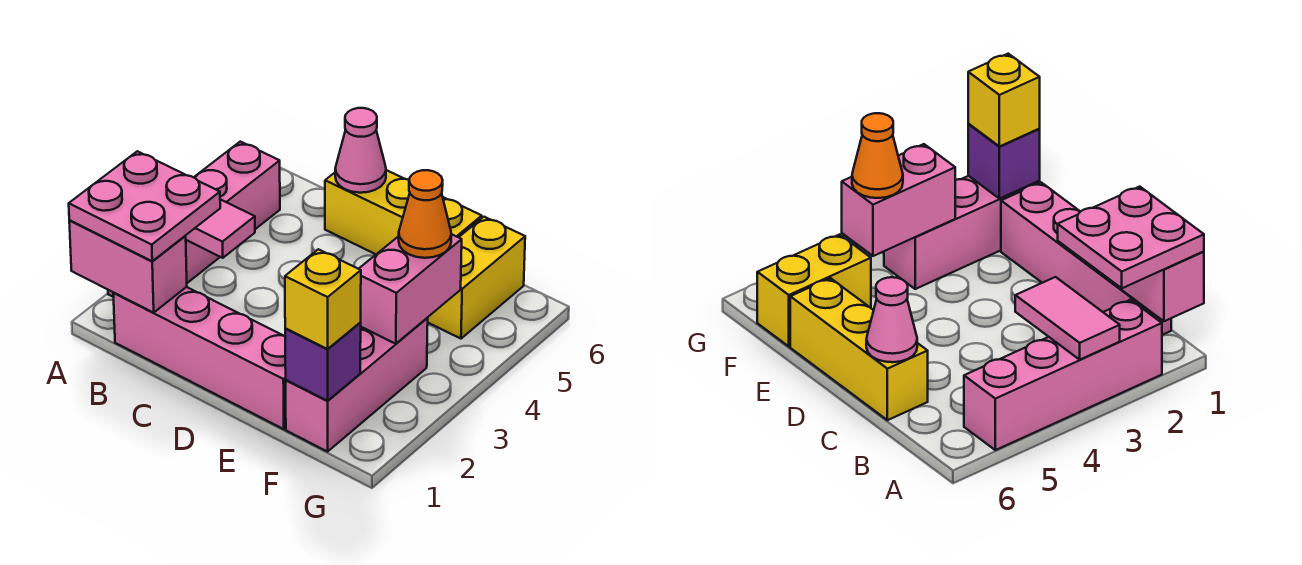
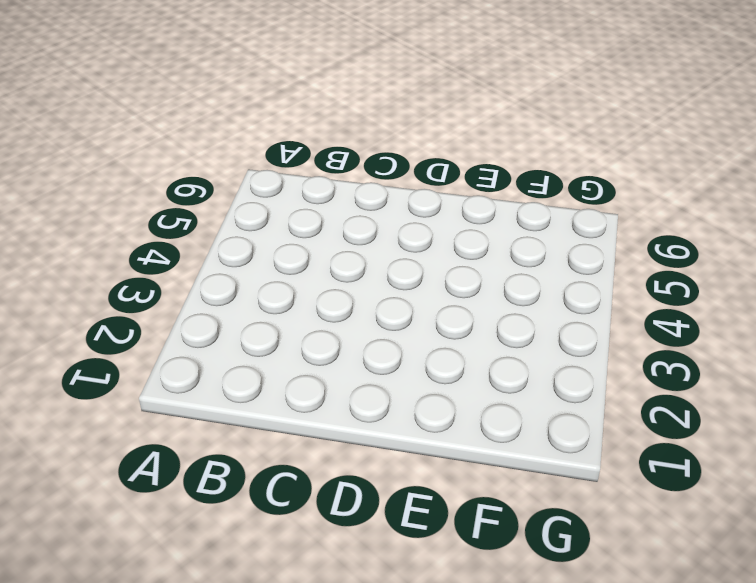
none -> pink 1x4 brick [108,142,280,297]
none -> pink 1x4 brick [113,287,286,429]
none -> yellow 1x3 brick [325,170,482,254]

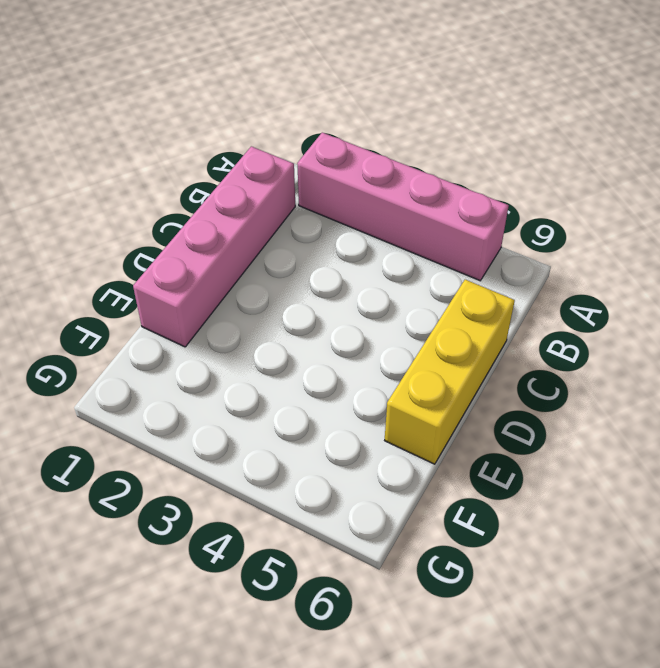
none -> pink 1x3 brick [286,318,428,452]
none -> yellow 1x2 brick [428,217,525,339]
none -> pink 1x2 brick [69,221,187,313]

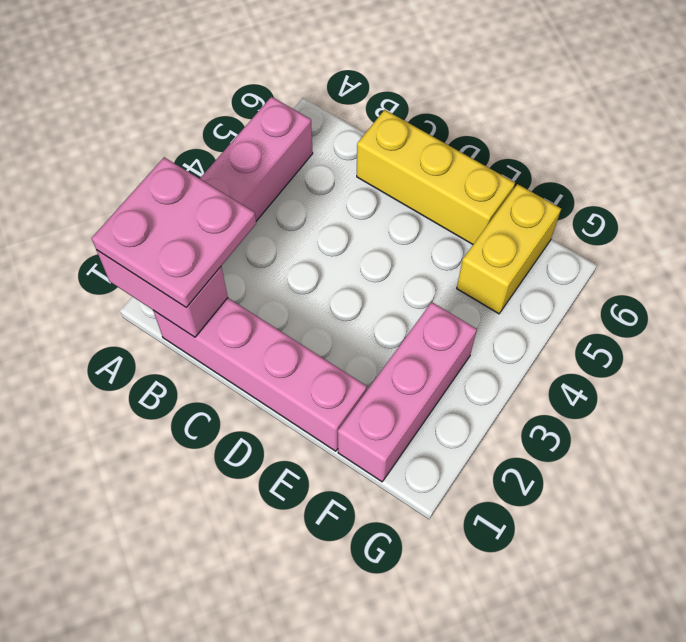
none -> pink 1x2 tile [186,199,255,258]
none -> pink 1x1 cone [335,108,386,193]
none -> purple 1x1 brick [285,323,361,401]

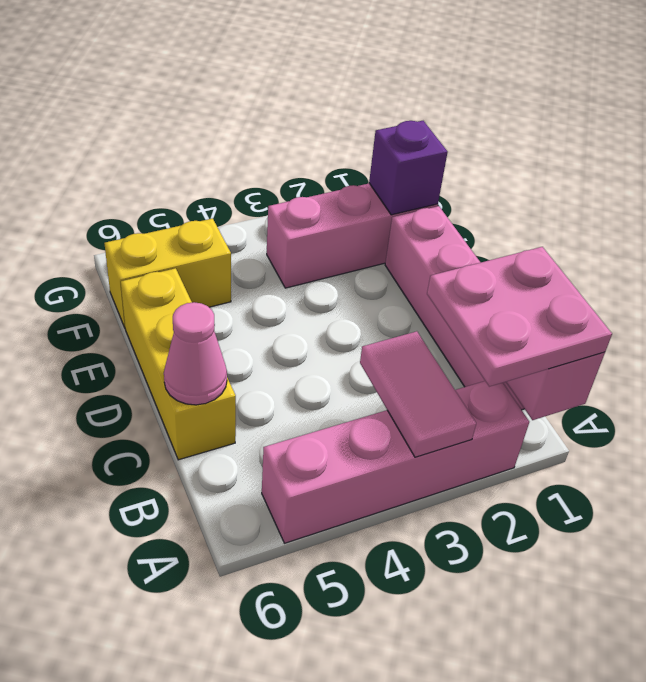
none -> pink 1x2 brick [359,234,462,344]
none -> yellow 1x1 brick [285,249,361,349]
none -> orange 1x1 cone [399,170,451,258]

